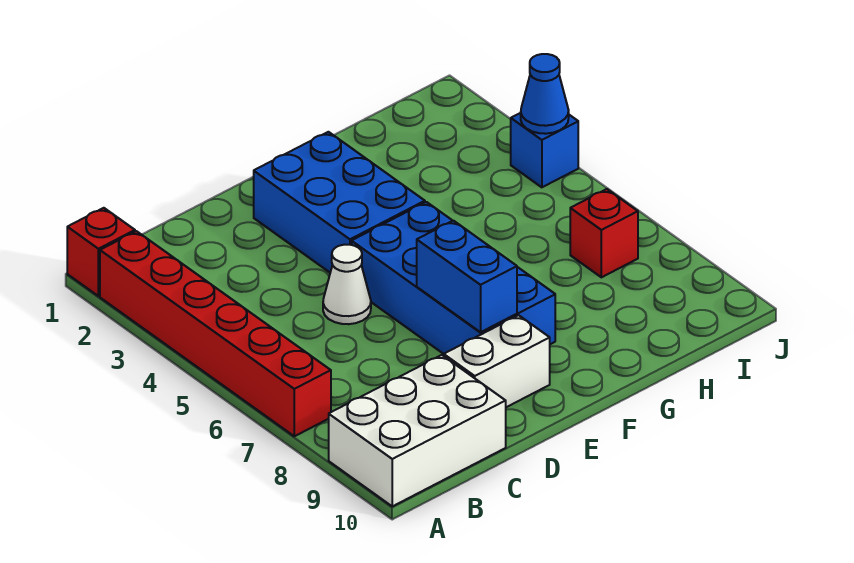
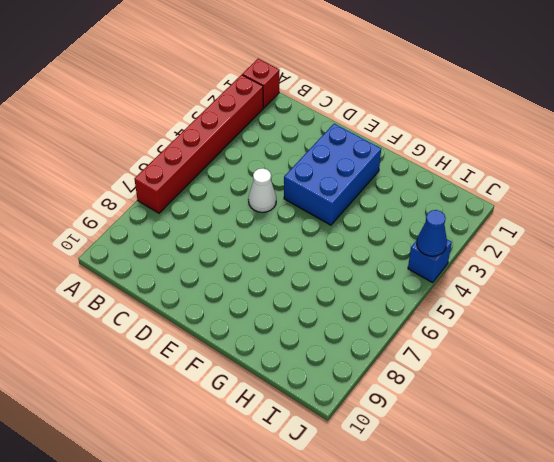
none -> white 2x3 brick [329,355,506,506]
none -> white 1x2 brick [444,315,550,407]

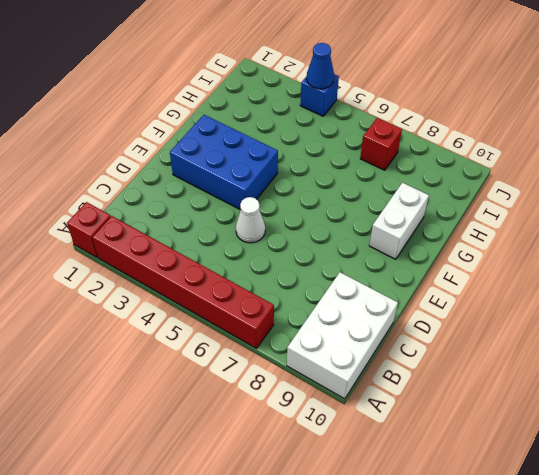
white 1x2 brick [369,183,429,259] -> white 1x2 brick moved to [444,315,550,407]
none -> blue 2x4 brick [352,202,555,354]
none -> blue 1x2 brick [417,221,517,332]

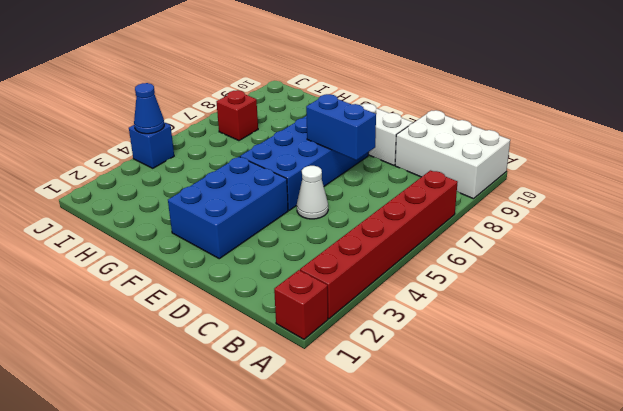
blue 1x2 brick [306,94,376,160] -> blue 1x2 brick turned to [417,221,517,332]

